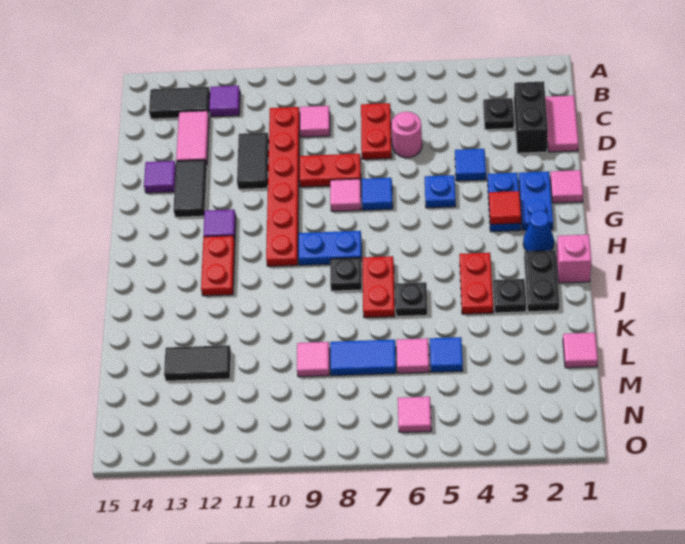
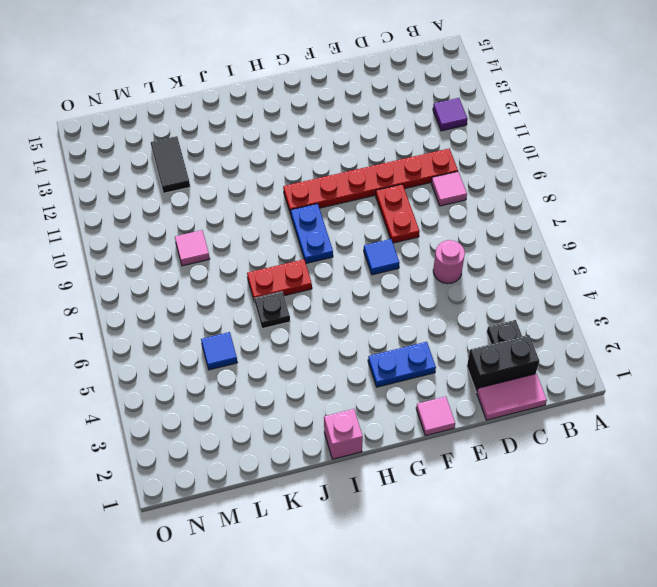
none -> black 1x2 tile [149,87,210,119]
none -> red 1x2 plate [361,103,392,159]
none -> pink 1x2 tile [176,111,209,164]
none -> black 1x2 tile [237,133,269,189]

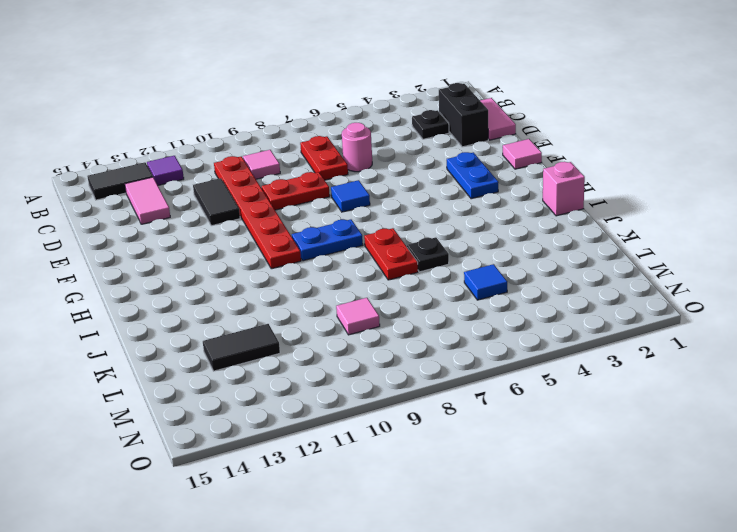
none -> blue 1x1 tile [455,149,486,181]
none -> black 1x2 tile [173,160,207,217]
none -> purple 1x1 tile [144,161,176,193]
none -> blue 1x2 plate [519,171,553,230]

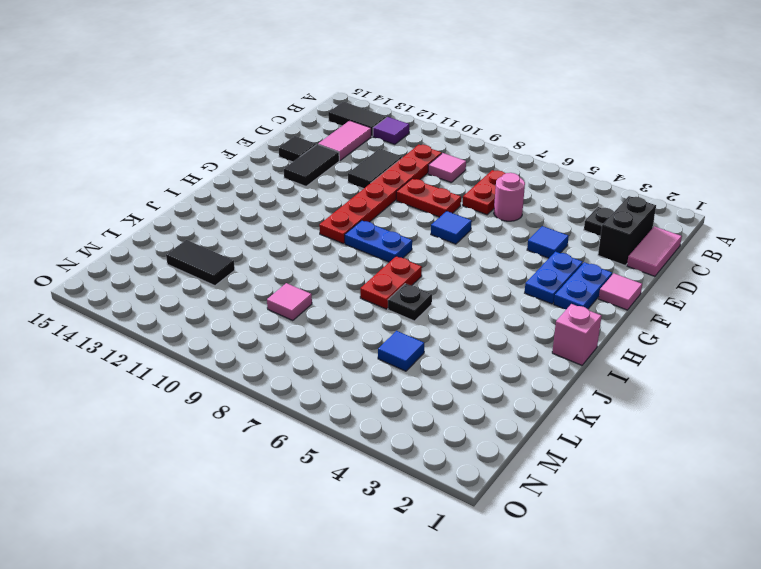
black 1x1 tile [279,136,316,162] -> purple 1x1 tile [144,161,176,193]
none -> blue 1x1 plate [425,175,456,208]
none -> pink 1x1 tile [330,179,361,211]
none -> purple 1x1 tile [204,209,236,240]
none -> blue 1x1 cone [523,210,554,251]

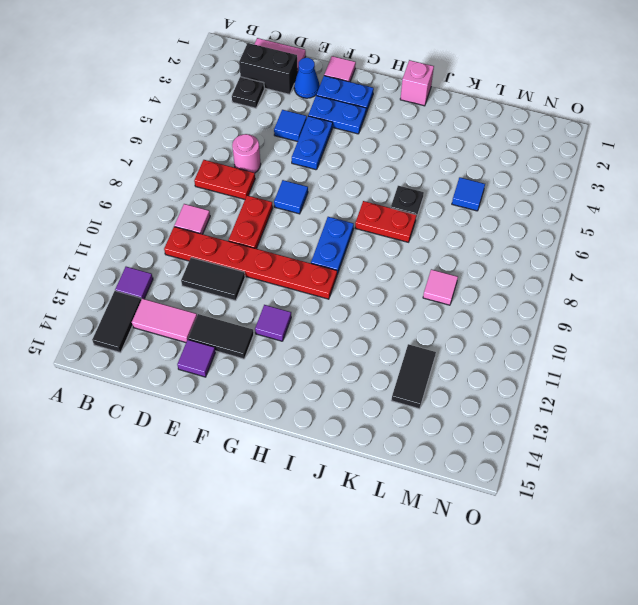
blue 1x1 cone [294,58,320,98] -> blue 1x1 cone moved to [523,210,554,251]
blue 1x2 plate [292,116,333,170] -> blue 1x1 plate [425,175,456,208]
none -> pink 1x1 tile [330,179,361,211]
none -> red 1x2 plate [201,236,235,296]
none -> black 1x2 plate [524,250,559,312]
none -> red 1x2 plate [459,253,493,314]

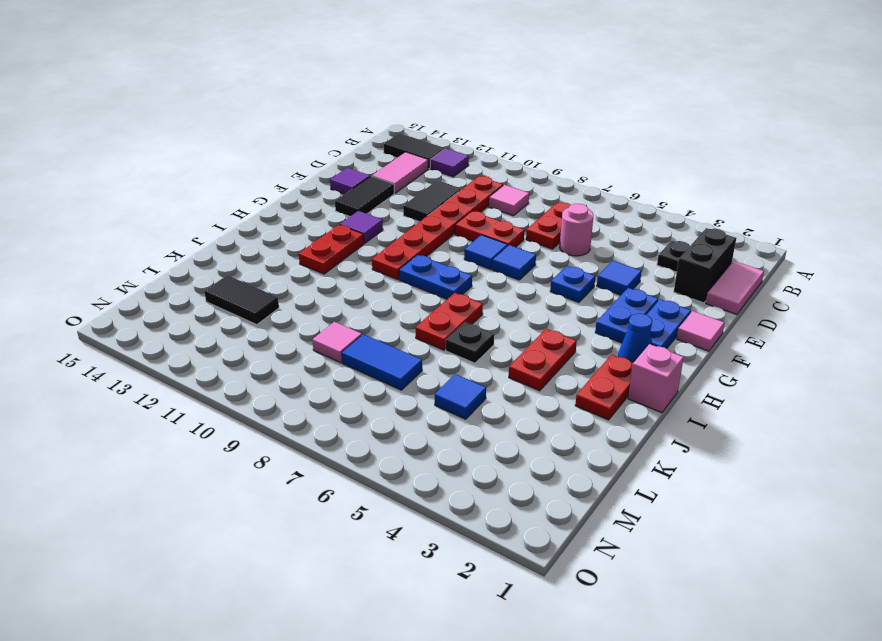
blue 1x1 tile [464,235,508,269] -> pink 1x1 tile [330,179,361,211]
red 1x2 plate [575,354,633,420] -> black 1x2 plate [524,250,559,312]
none -> black 1x1 plate [330,258,362,291]
none -> black 1x1 plate [493,279,526,313]
none -> pink 1x1 tile [563,333,598,368]
none -> pink 1x1 tile [397,338,429,373]

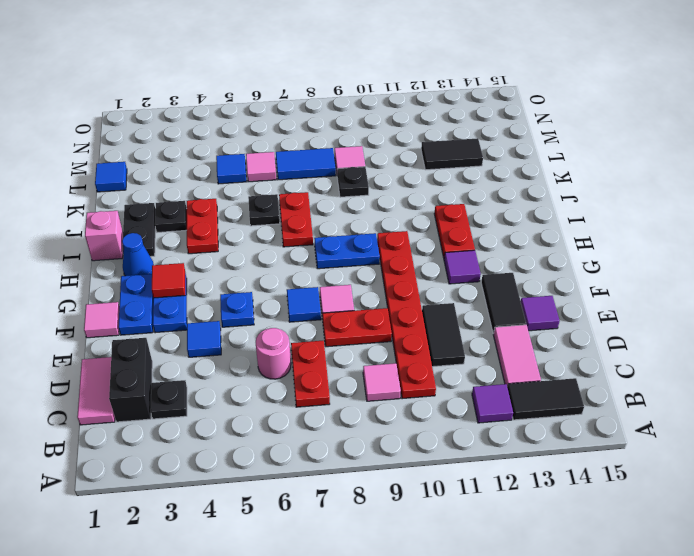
black 1x1 plate [337,167,369,197] -> black 1x1 plate moved to [330,258,362,291]
blue 1x1 tile [95,162,127,192] -> pink 1x1 tile [563,333,598,368]
none -> pink 1x1 tile [398,397,431,432]

